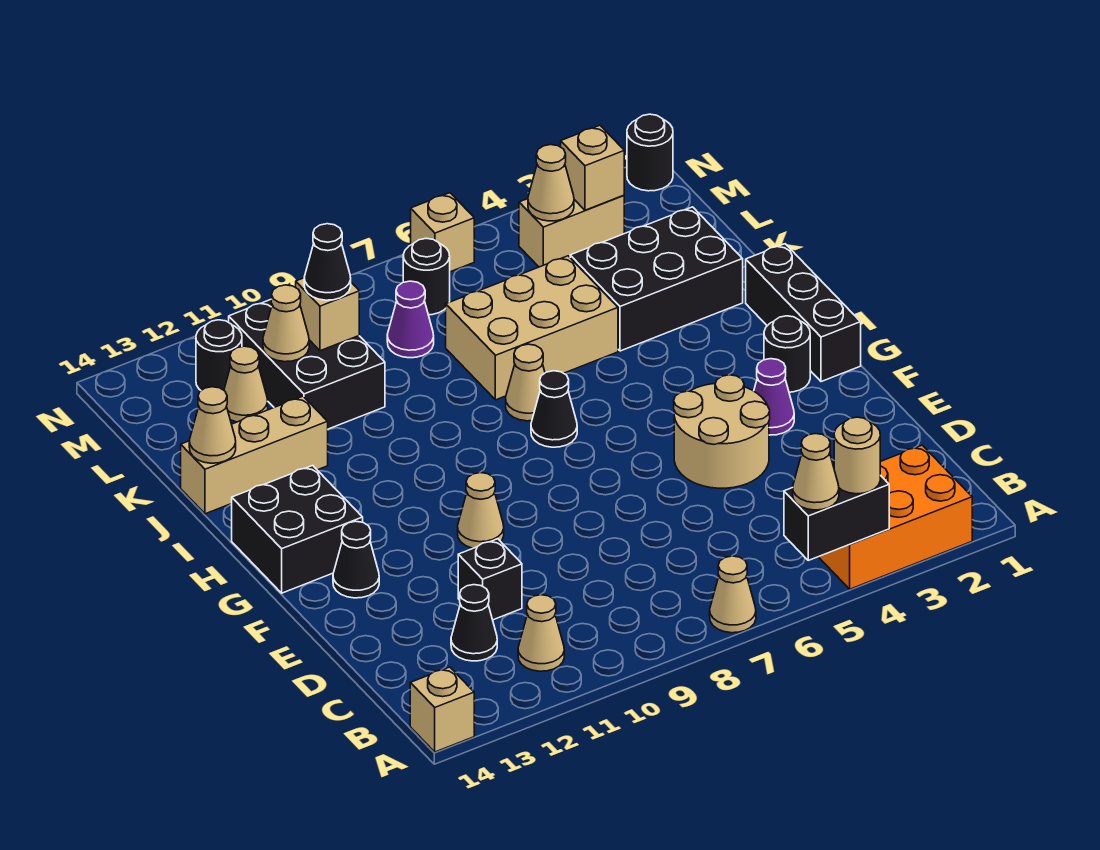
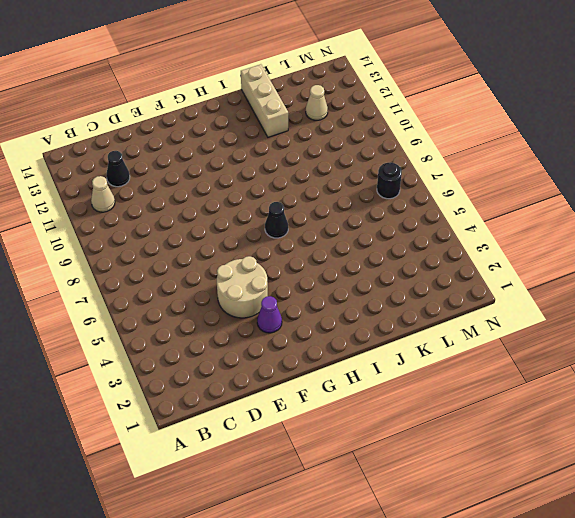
none -> orange 2x3 brick [819,445,972,589]
none -> tan 1x1 cone [710,556,756,633]
none -> tan 1x1 brick [410,667,474,752]
none -> black 1x1 brick [458,539,522,620]

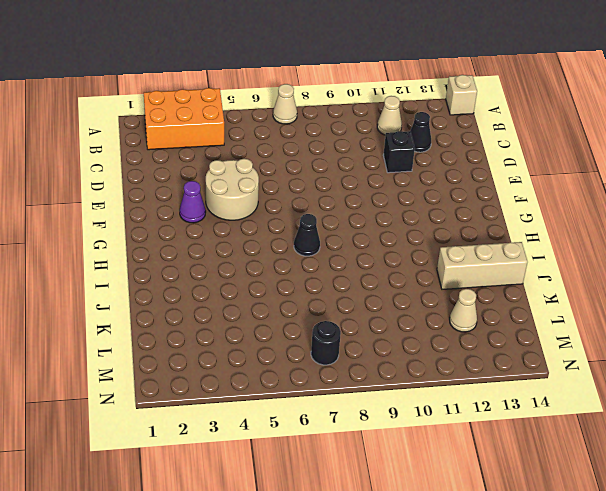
none -> tan 1x1 cone [458,473,504,548]
none -> black 1x1 cone [333,521,379,598]
none -> black 1x3 brick [746,244,861,382]
none -> black 1x1 round brick [764,316,810,392]

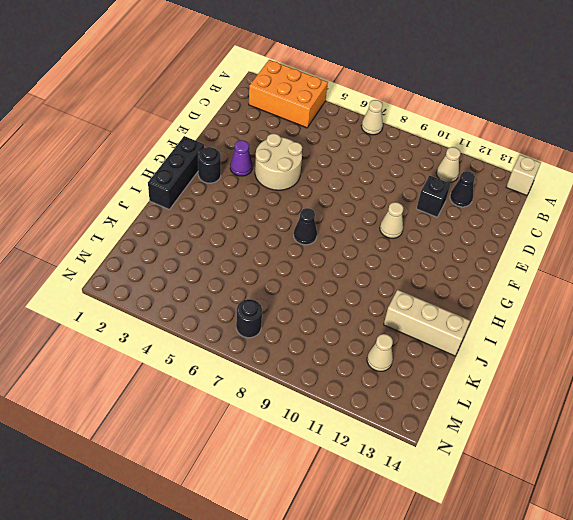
none -> black 1x1 cone [333,521,379,598]
none -> black 2x2 brick [232,465,363,593]
none -> tan 1x1 cone [506,344,545,421]
none -> black 2x3 brick [570,207,743,351]

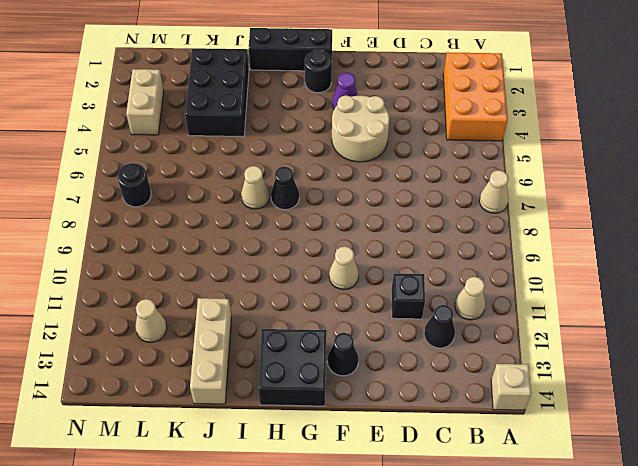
none -> tan 2x3 brick [446,256,618,400]
none -> black 2x3 brick [229,300,385,429]
none -> purple 1x1 cone [387,281,434,358]
none -> black 1x1 round brick [196,320,242,390]

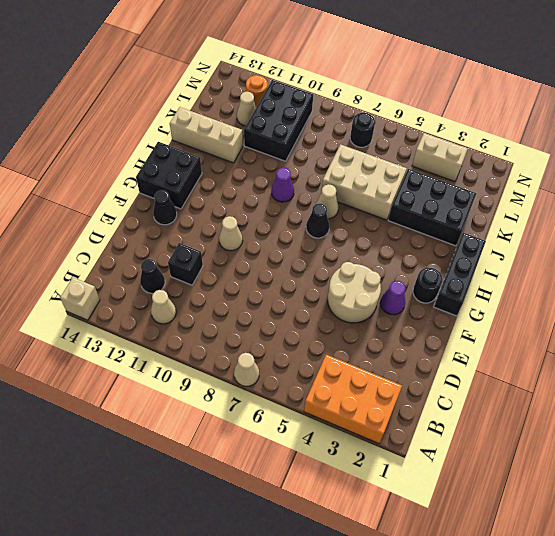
purple 1x1 cone [272,168,294,202] -> purple 1x1 cone moved to [387,281,434,358]
orange 1x1 round brick [246,75,268,107] -> black 1x1 round brick [196,320,242,390]
none -> black 1x1 round brick [627,114,673,191]
none -> tan 1x1 brick [411,193,474,272]
none -> black 1x2 brick [784,475,889,560]
none -> tan 1x1 cone [189,387,236,463]

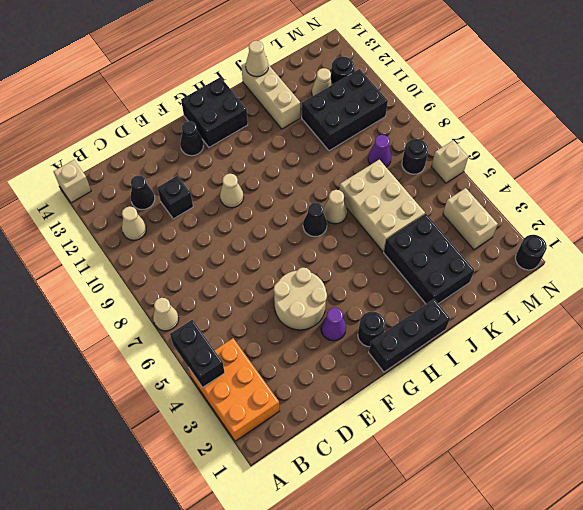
none -> tan 1x1 brick [296,278,359,351]
none -> tan 1x1 cone [263,285,309,362]
none -> tan 1x1 brick [561,125,624,210]
none -> tan 1x1 cone [528,145,574,221]

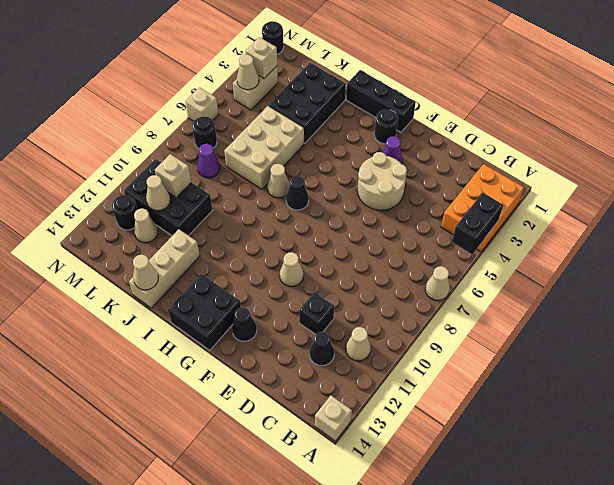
none -> tan 1x1 round brick [834,417,880,494]
none -> tan 1x1 cone [792,434,839,510]
none -> black 1x1 cone [304,224,351,300]

